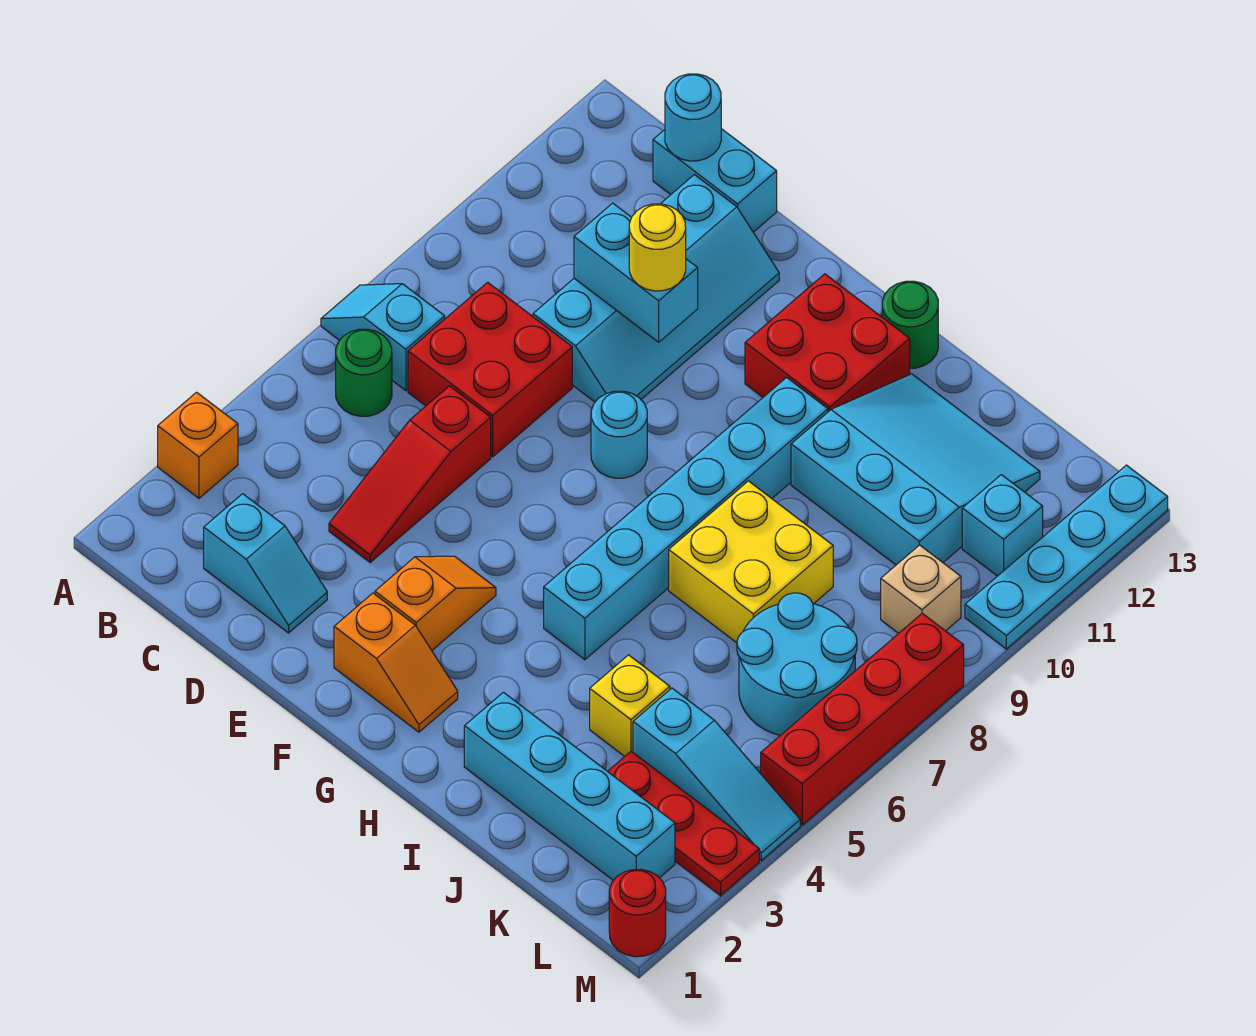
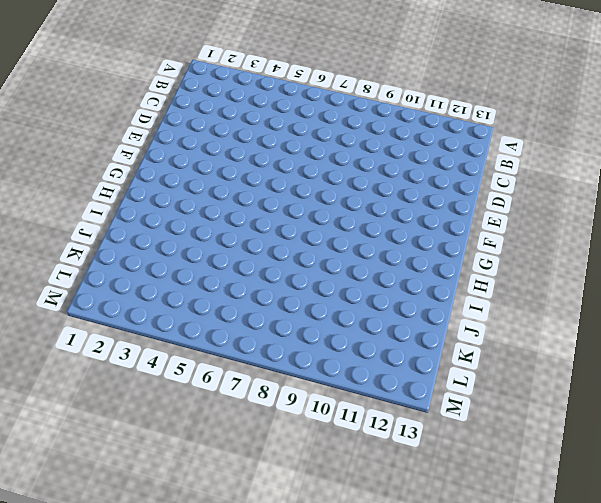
none -> orange 1x1 brick [158,392,238,498]
none -> cyan 1x2 slope [321,284,445,391]
none -> green 1x1 round brick [336,329,392,416]

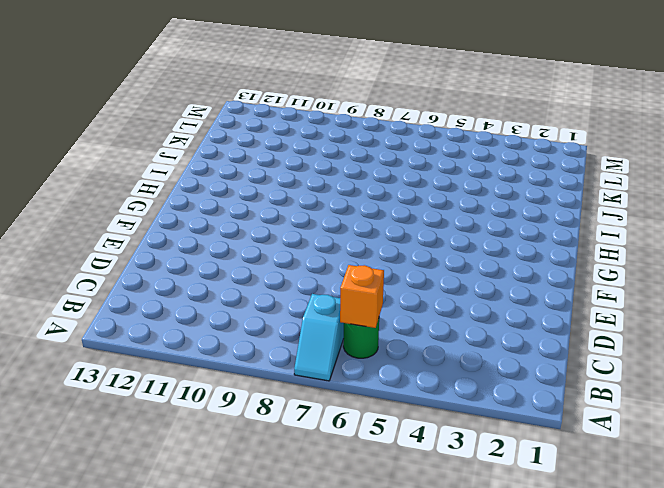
orange 1x1 brick [340,265,384,328] -> orange 1x1 brick moved to [158,392,238,498]
none -> cyan 1x2 slope [204,494,327,633]
none -> red 2x2 brick [408,282,572,457]
none -> cyan 1x2 brick [653,129,777,232]

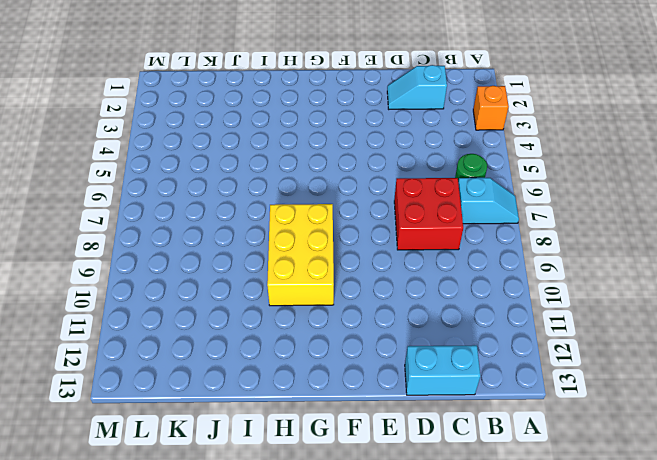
yellow 2x3 brick [267,204,334,306] -> cyan 1x6 brick [544,377,828,660]
none -> red 1x3 slope [329,386,491,562]
none -> cyan 2x4 slope [533,175,779,402]
none -> orange 1x2 slope [334,593,458,732]

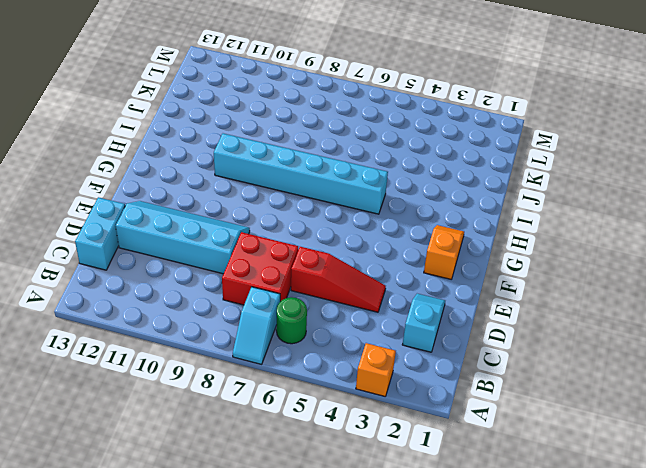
none -> orange 1x2 slope [375,556,496,650]
none -> cyan 1x1 round brick [591,391,647,478]
none -> red 2x2 brick [745,274,910,412]

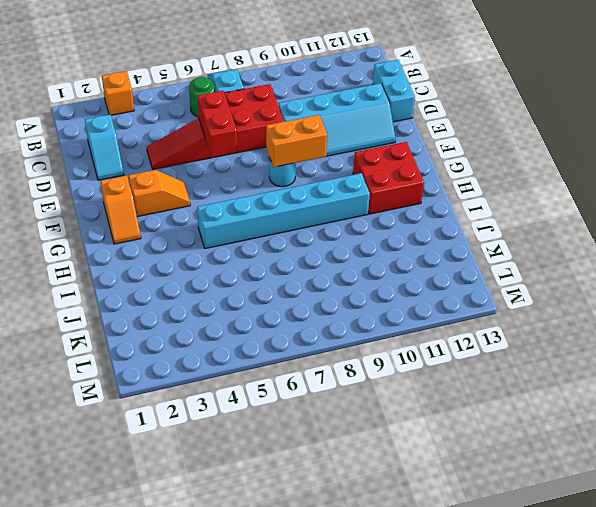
red 1x2 brick [198,91,237,157] -> none
orange 1x2 brick [266,115,327,167] -> none
none -> green 1x1 round brick [882,281,938,368]
none -> cyan 1x4 brick [464,692,675,881]
none -> yellow 2x2 brick [669,481,833,643]

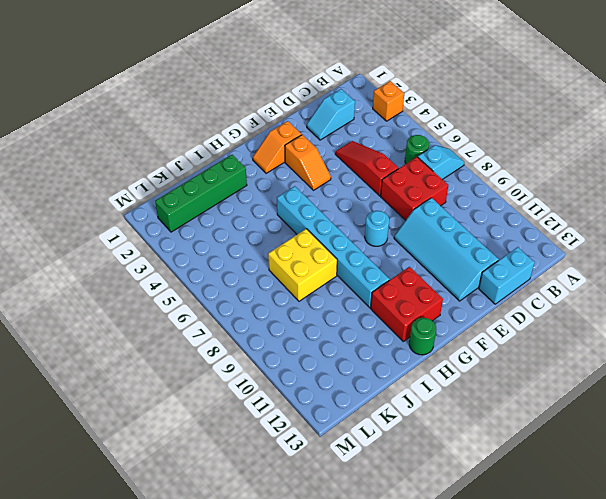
green 1x4 brick [155,155,247,232] -> cyan 1x4 brick [464,692,675,881]
none -> cyan 3x3 slope [791,374,1040,565]
none -> yellow 1x1 brick [590,655,670,756]
none -> red 1x3 plate [608,751,759,896]

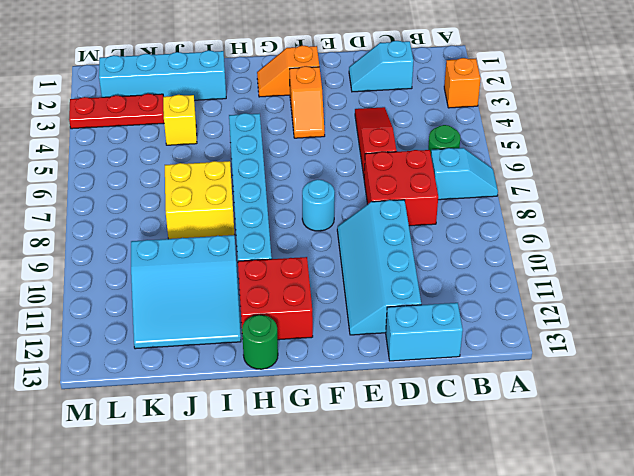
none -> cyan 1x3 slope [633,688,800,860]
none -> cyan 2x2 round brick [737,593,857,735]
none -> tan 1x1 brick [881,545,961,633]

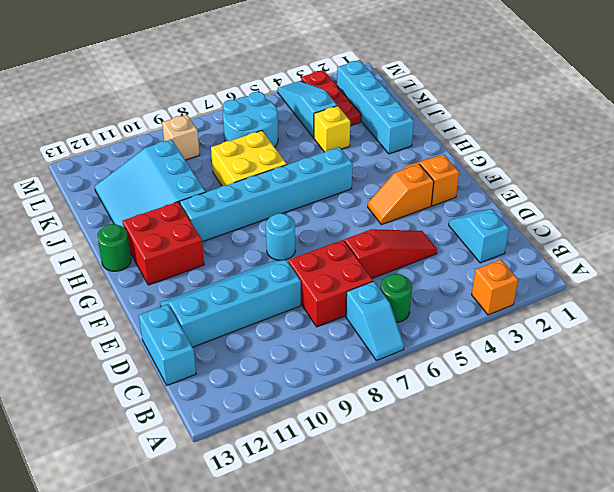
none -> cyan 1x1 brick [962,475,1043,576]
none -> red 1x1 round brick [609,869,666,957]
none -> red 1x4 brick [761,613,964,825]

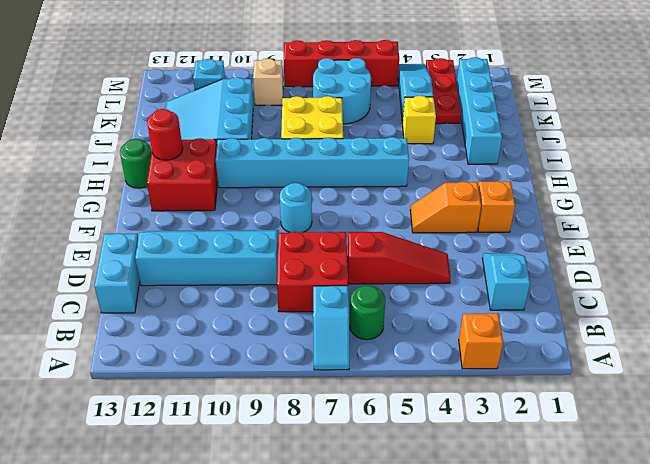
red 1x1 round brick [147,109,183,160] -> red 1x1 round brick moved to [609,869,666,957]
none -> cyan 1x4 plate [965,465,1168,649]
none -> cyan 1x1 round brick [665,74,721,161]
none -> cyan 1x2 brick [574,203,698,342]

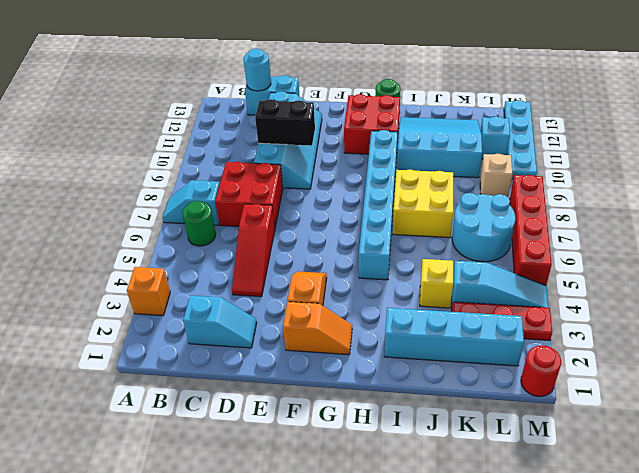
black 1x2 brick [255,99,315,146] -> cyan 1x2 brick [574,203,698,342]
none -> cyan 1x1 round brick [591,391,647,478]
none -> yellow 1x1 round brick [629,204,686,291]

